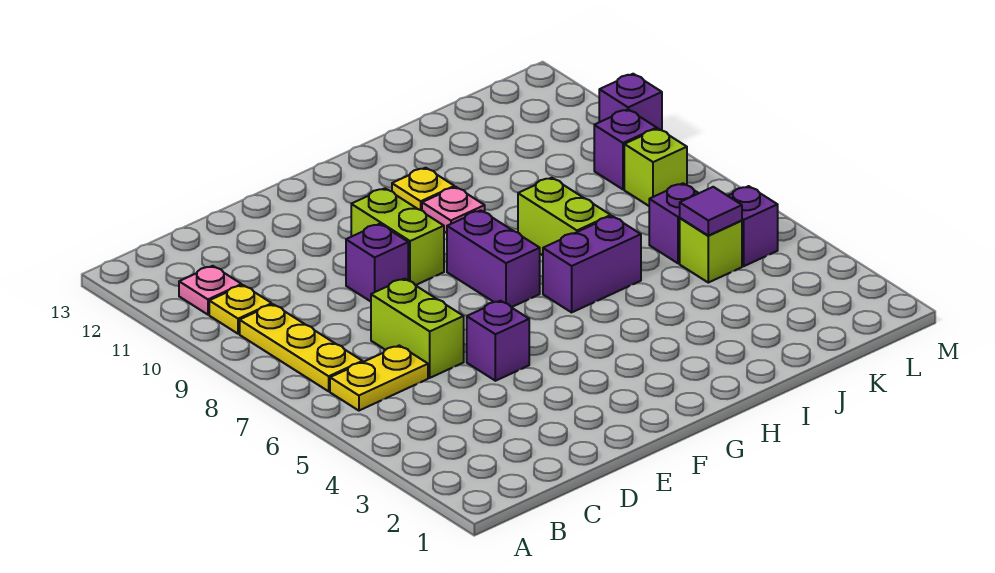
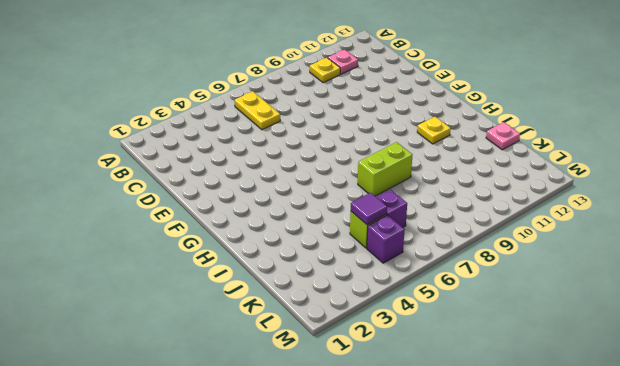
pink 1x1 plate [486,122,520,150] -> pink 1x1 plate moved to [422,187,485,233]
none -> yellow 1x3 plate [240,304,362,391]
none -> lime 1x2 brick [371,279,464,378]
none -> purple 1x1 brick [467,301,529,381]

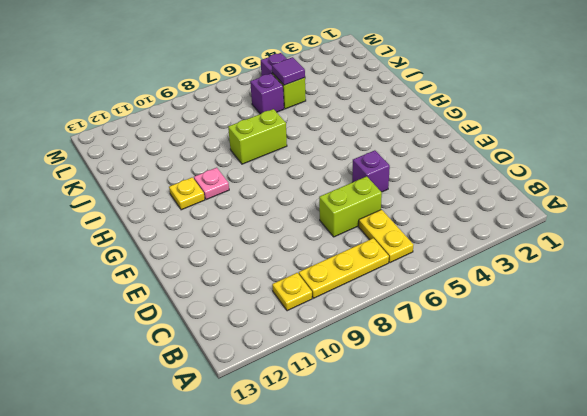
none -> pink 1x1 plate [179,266,242,315]
none -> purple 1x1 brick [346,224,408,301]
none -> lime 1x2 brick [351,188,444,285]

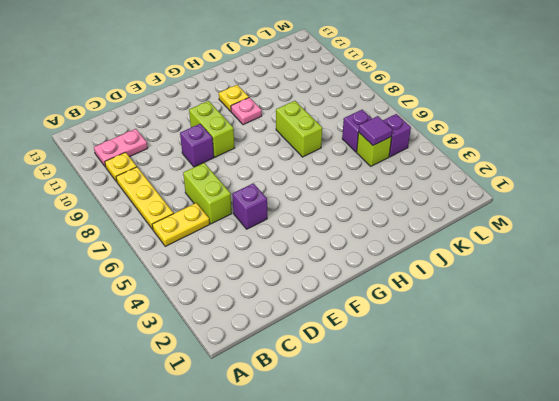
pink 1x2 plate [94,129,148,167] -> pink 1x1 plate [179,266,242,315]
none -> purple 1x2 brick [447,210,540,307]
none -> purple 1x2 brick [543,216,641,312]
none -> lime 1x1 brick [624,129,687,206]

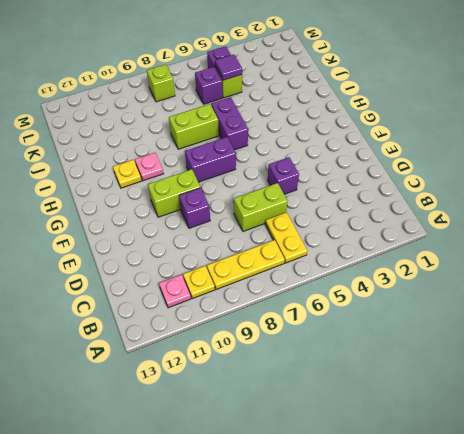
none -> purple 1x1 brick [594,109,657,189]
none -> purple 1x1 brick [599,74,662,130]

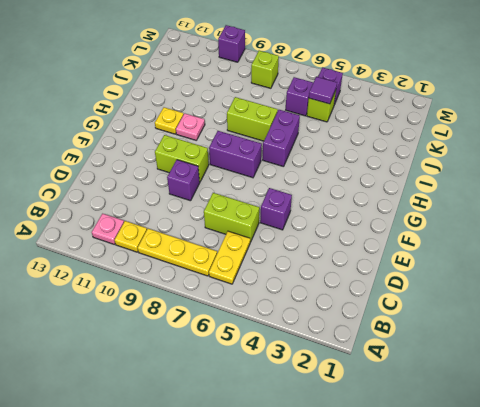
none -> purple 1x1 brick [594,109,657,189]

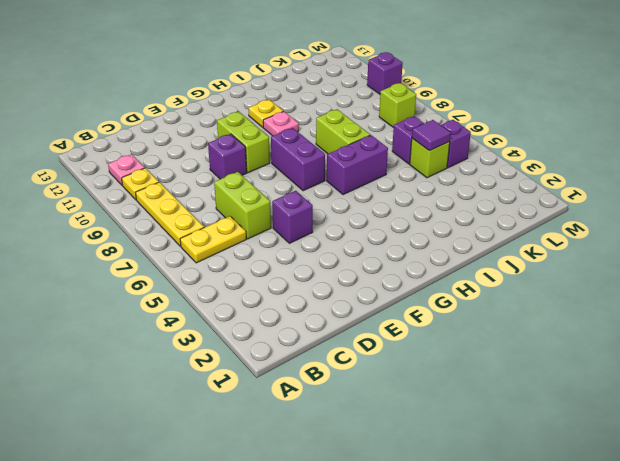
none -> purple 1x1 brick [594,109,657,189]

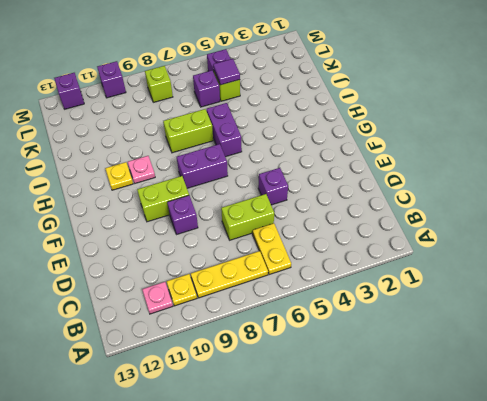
purple 1x1 brick [54,73,84,109] -> purple 1x1 brick moved to [594,109,657,189]

